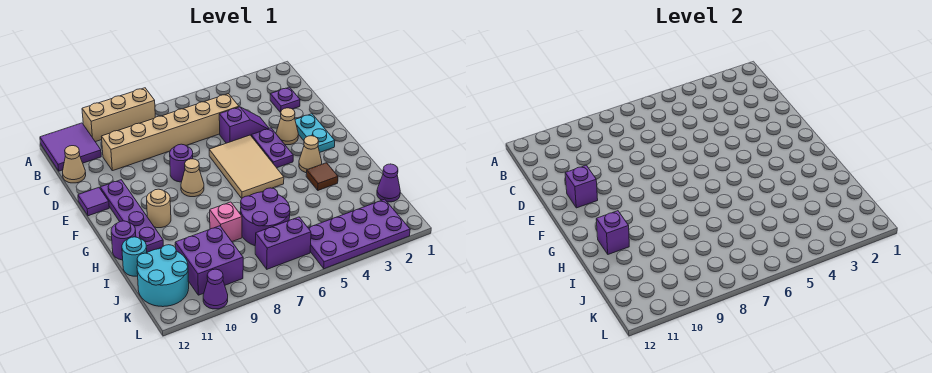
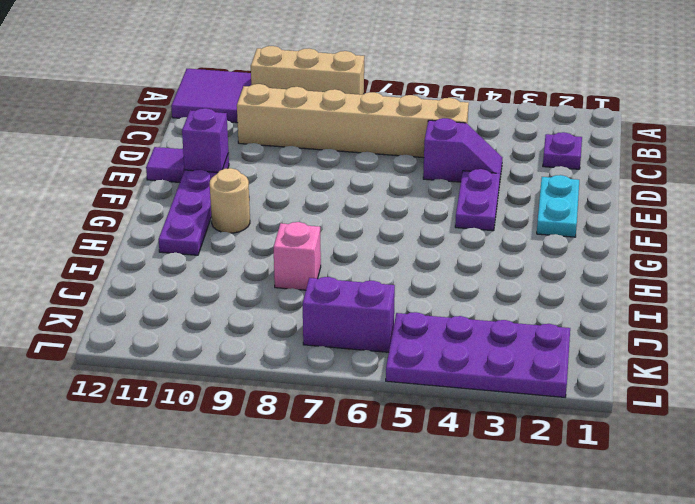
none -> tan 1x1 cone [63,146,86,183]
none -> tan 1x1 cone [276,108,298,145]
none -> tan 2x3 tile [209,135,284,198]

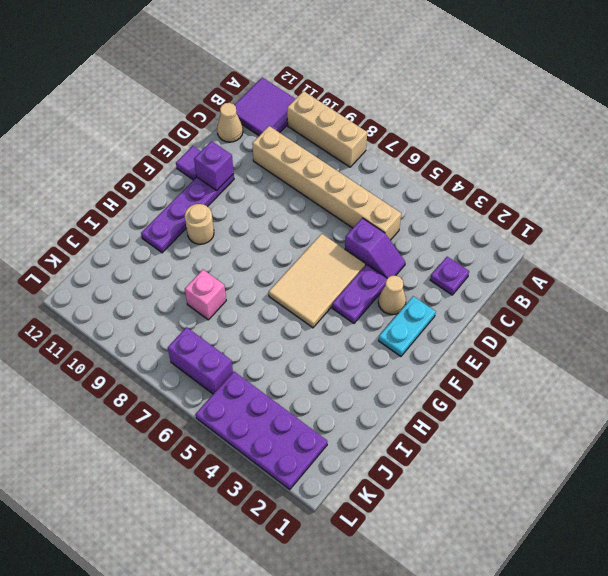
none -> purple 1x1 round brick [170,144,193,182]
none -> tan 1x1 cone [181,159,204,197]
none -> tan 1x1 cone [299,136,322,173]

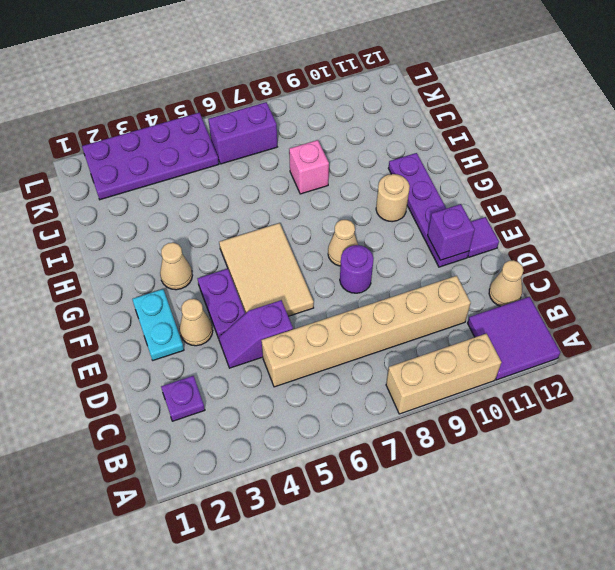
none -> brown 1x1 tile [306,163,338,190]
none -> purple 1x1 round brick [111,221,136,260]
none -> purple 2x2 round brick [241,188,290,246]

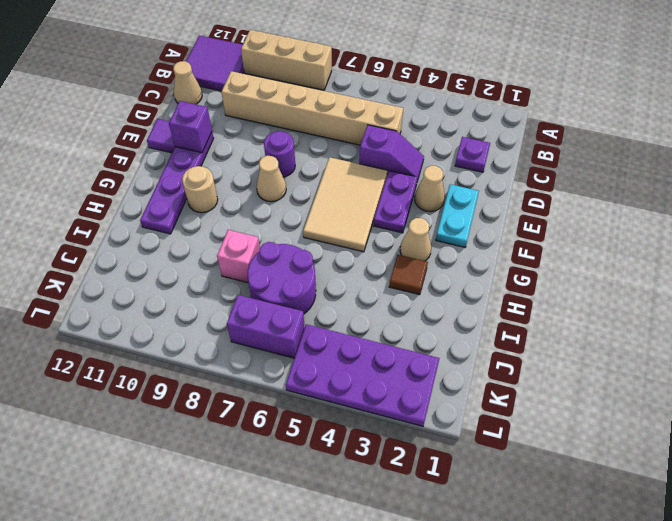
none -> purple 1x1 round brick [111,221,136,260]
none -> cyan 1x1 round brick [122,237,147,276]
none -> purple 1x1 cone [377,164,400,202]

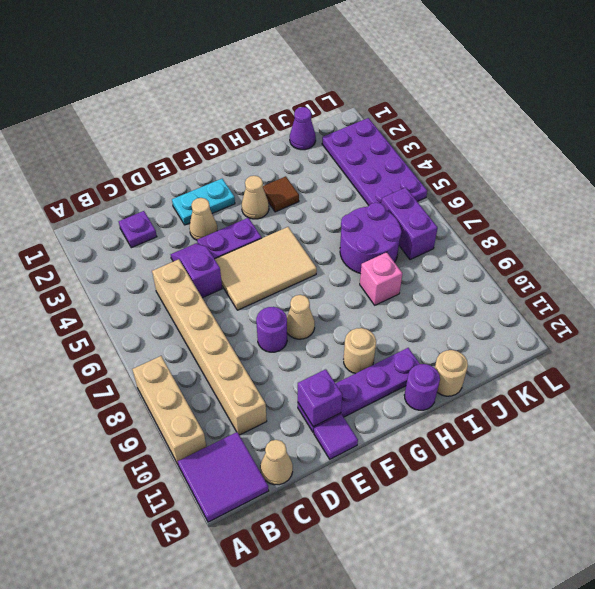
tan 1x1 round brick [435,350,468,396] -> cyan 1x1 round brick [122,237,147,276]
none -> purple 2x2 brick [175,226,243,295]
none -> cyan 2x2 round brick [137,245,189,307]
none -> purple 1x1 cone [203,269,228,309]

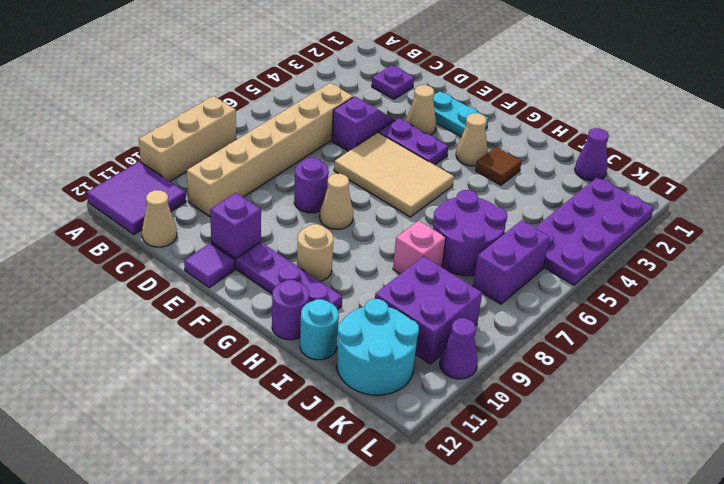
none -> purple 1x1 brick [596,211,629,254]

